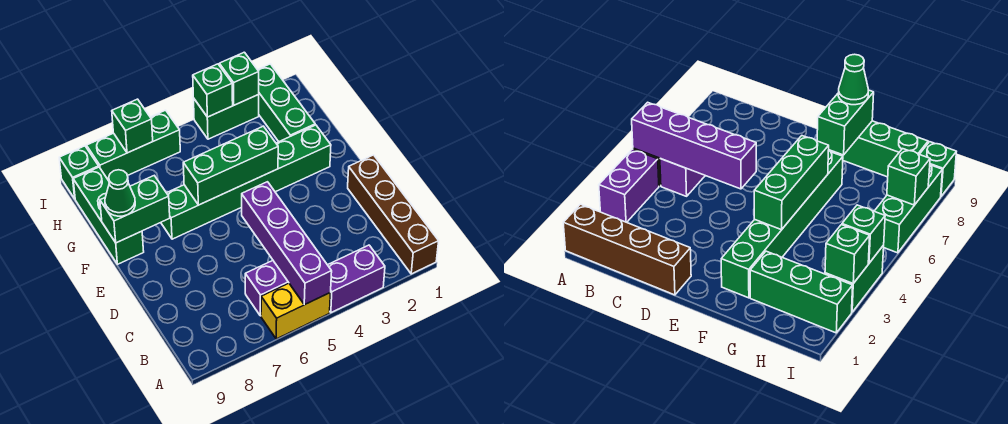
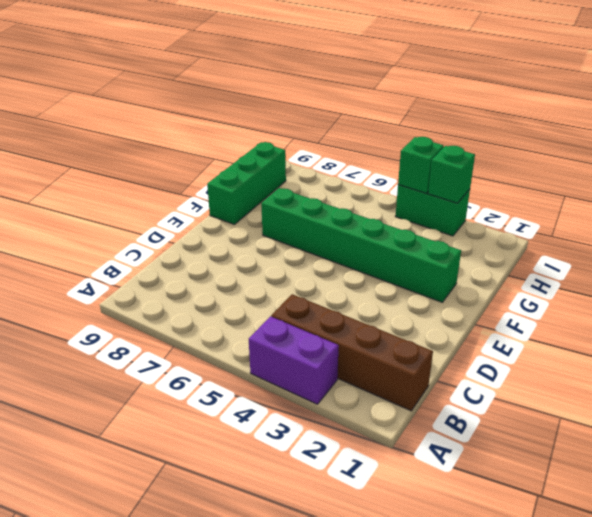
brown 1x4 brick [271,294,433,411] -> brown 1x4 brick turned to [348,155,439,274]
none -> yellow 1x2 brick [261,283,331,339]
none -> purple 1x2 brick [245,261,289,316]
none -> green 1x3 brick [258,64,315,142]

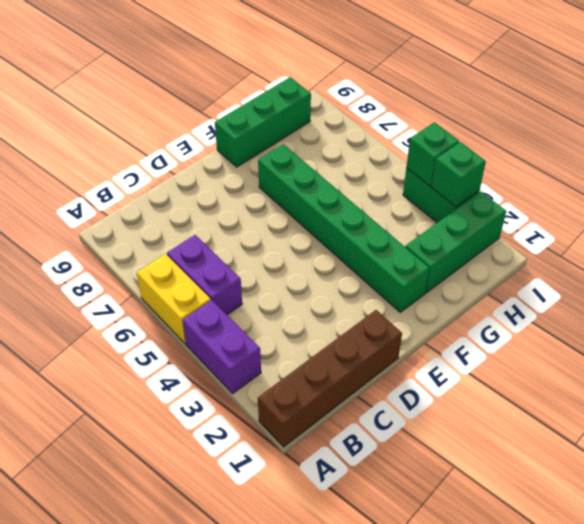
none -> green 1x3 brick [86,110,180,181]
none -> green 1x1 brick [59,146,99,199]
none -> purple 1x4 brick [242,182,332,305]

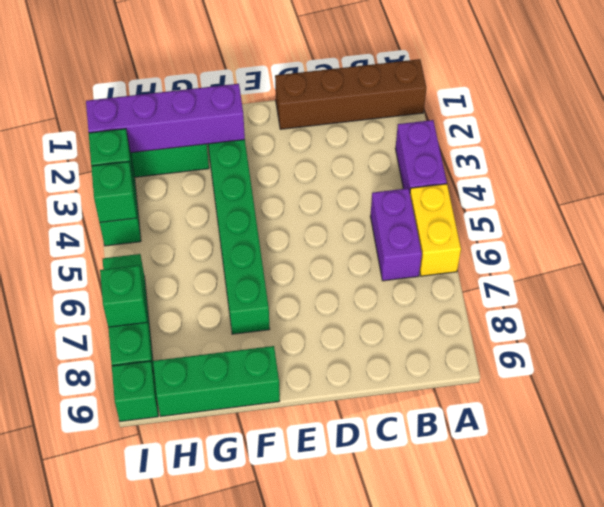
purple 1x4 brick [86,84,245,153] -> purple 1x4 brick moved to [242,182,332,305]
none -> green 1x3 brick [183,126,278,205]
none -> green 1x2 brick [100,176,170,243]
none -> green 1x1 cone [105,170,135,216]

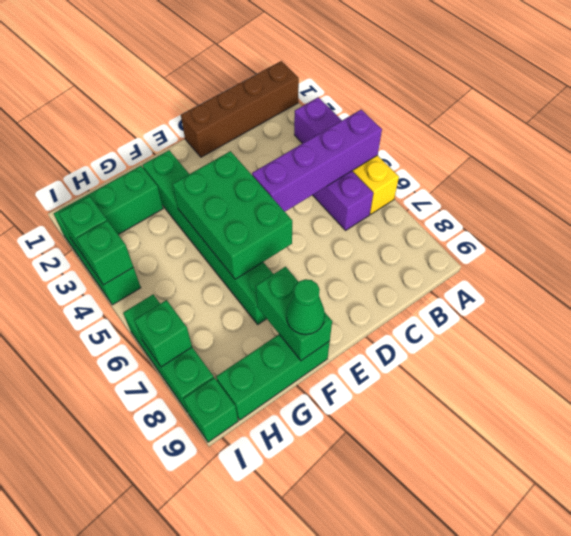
green 2x3 brick [172,151,292,279] -> green 1x3 brick [183,126,278,205]

